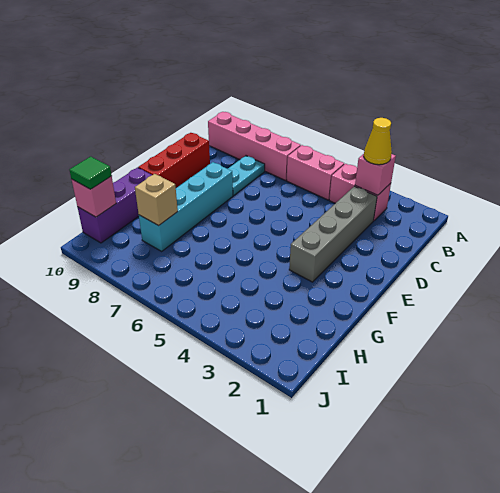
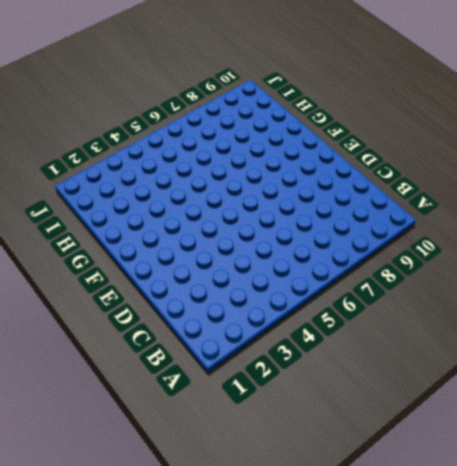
none -> pink 1x2 brick [329,164,391,221]
none -> pink 1x2 brick [287,145,344,200]
none -> pink 1x4 brick [208,112,301,180]

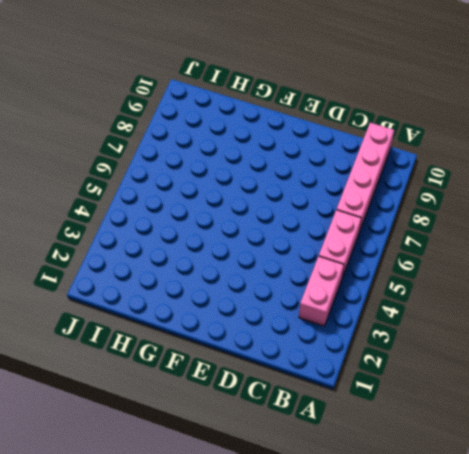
none -> grey 1x4 brick [289,186,377,282]
none -> cyan 1x2 plate [228,156,265,196]
none -> red 1x3 brick [138,133,210,188]

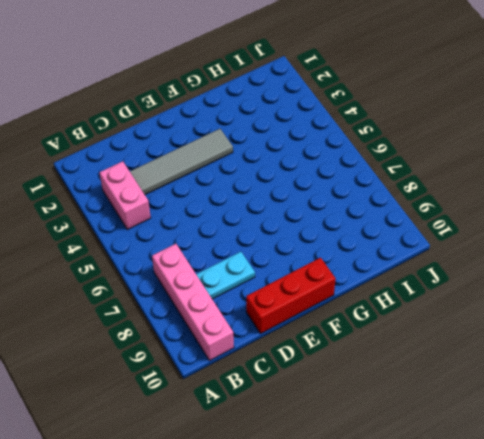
grey 1x4 tile [130,129,233,195] -> grey 1x4 brick [289,186,377,282]
none -> pink 1x2 brick [287,145,344,200]
none -> cyan 1x4 brick [139,162,233,251]
none -> purple 1x3 brick [78,168,152,243]

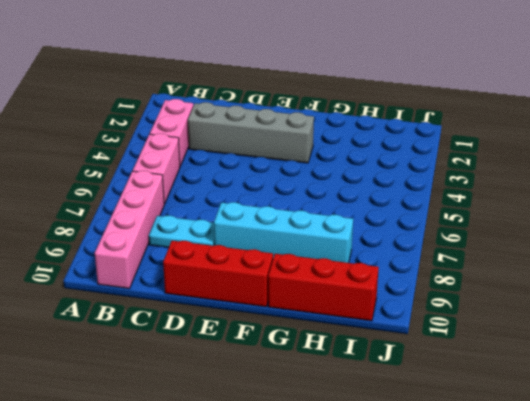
red 1x3 brick [268,254,379,321] -> purple 1x3 brick [78,168,152,243]
none -> pink 1x1 brick [355,154,396,195]
none -> tan 1x1 brick [135,174,178,226]
none -> pink 1x1 brick [71,176,116,217]

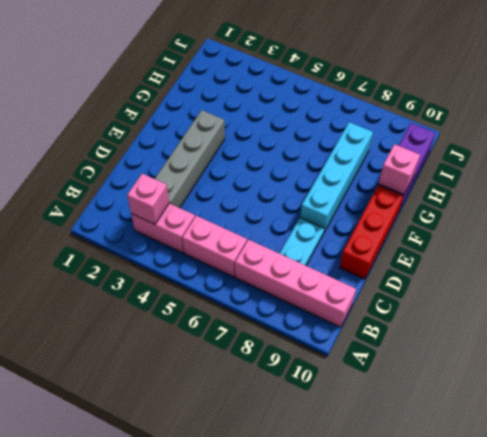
pink 1x1 brick [379,144,420,194] -> pink 1x1 brick moved to [71,176,116,217]
none -> tan 1x1 brick [135,174,178,226]
none -> yellow 1x1 cone [364,118,392,165]
none -> green 1x1 tile [70,157,112,189]

